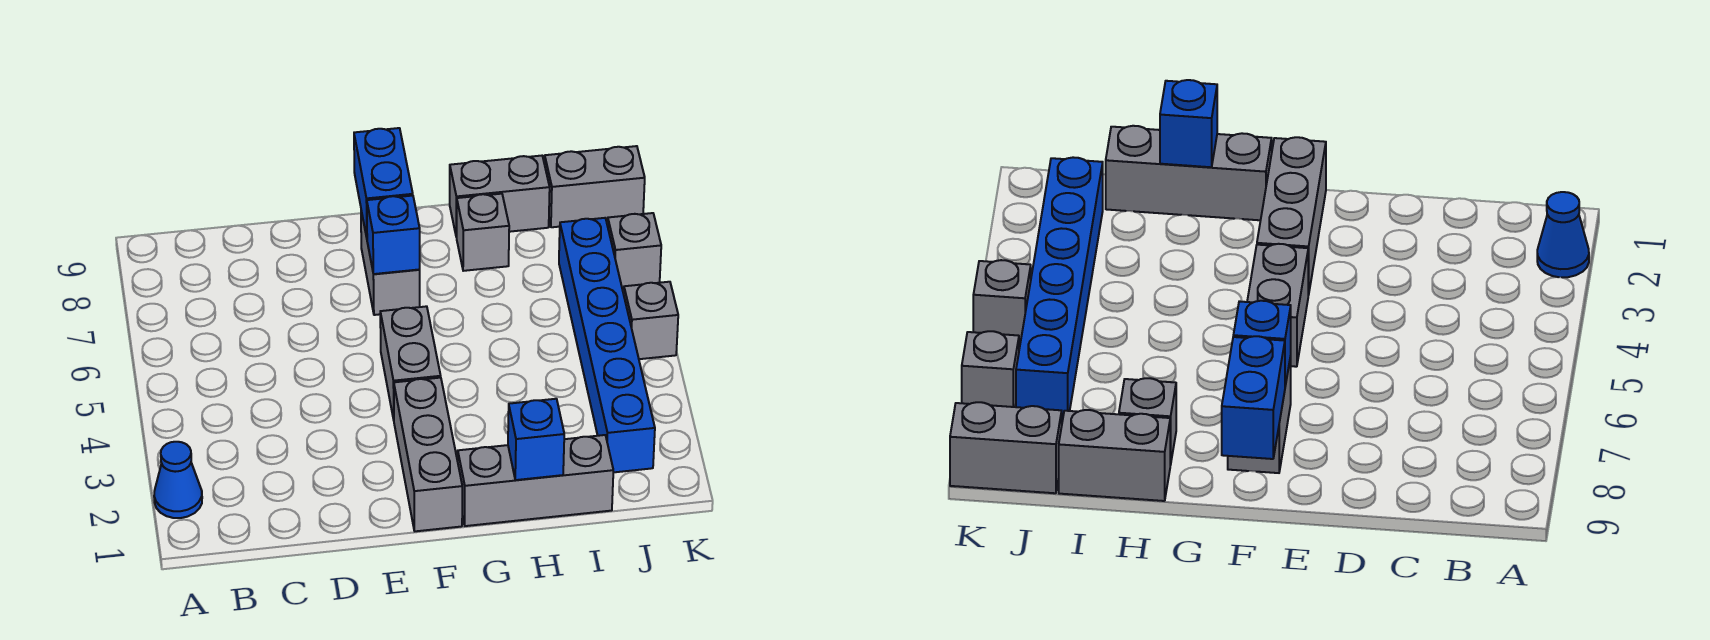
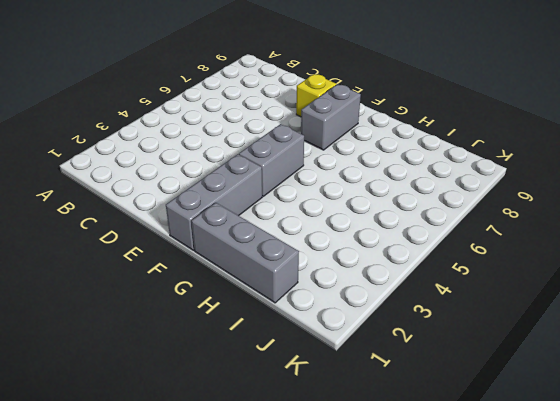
yellow 1x1 brick [296,74,336,117] -> none
none -> blue 1x1 cone [154,442,202,518]
none -> grey 1x1 brick [457,194,509,271]
none -> grey 1x2 brick [450,156,550,237]

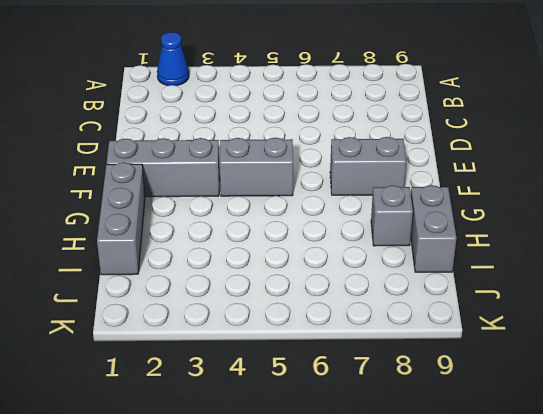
none -> blue 1x6 brick [559,218,655,472]
none -> grey 1x2 brick [545,146,645,227]
none -> grey 1x1 brick [624,282,678,359]

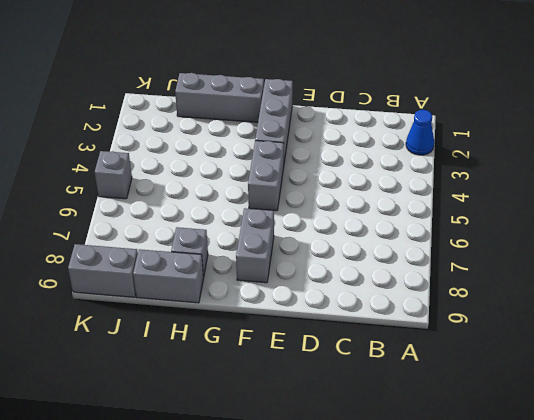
none -> blue 1x6 brick [559,218,655,472]
none -> grey 1x1 brick [608,213,661,290]
none -> blue 1x1 brick [367,196,420,274]

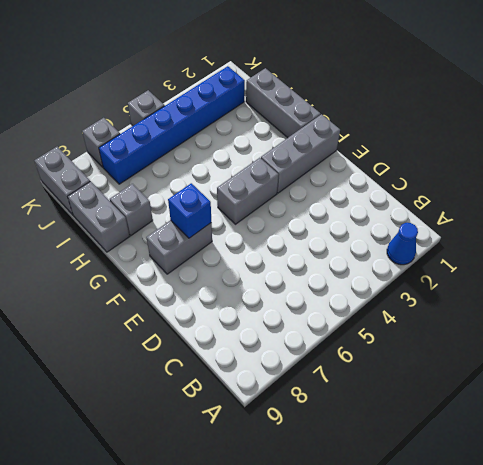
none -> blue 1x2 brick [354,128,413,238]
none -> blue 1x1 brick [508,399,564,480]

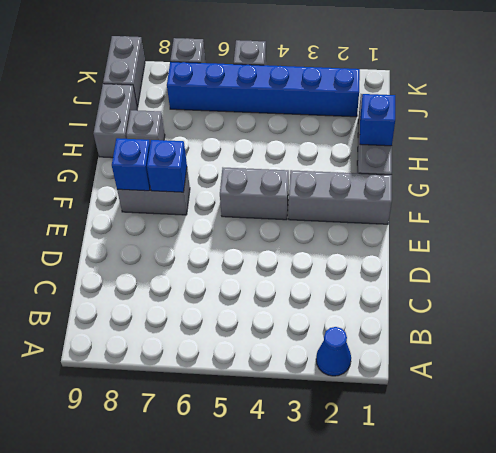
blue 1x1 brick [112,138,150,191] -> blue 1x2 brick [354,128,413,238]

